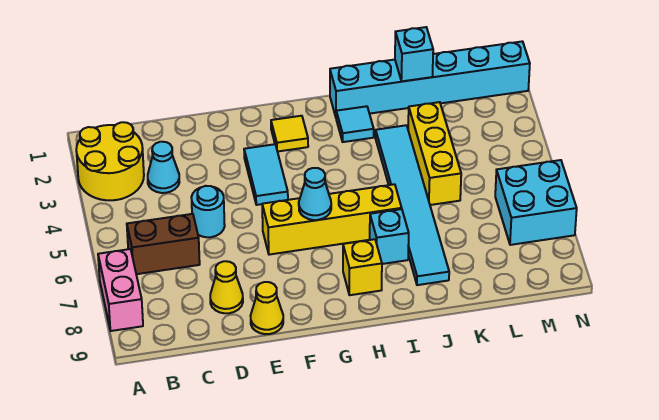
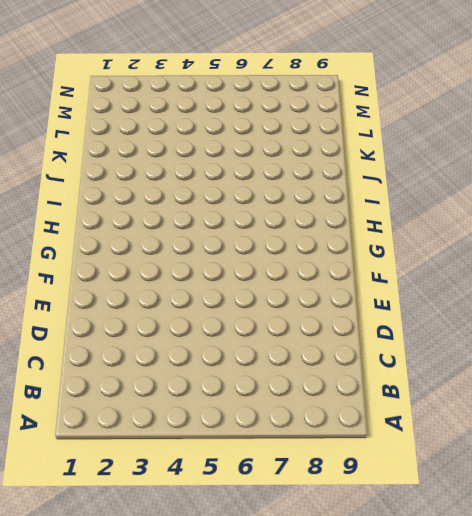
none -> yellow 2x2 round brick [76,122,144,200]
none -> pink 1x2 brick [98,249,143,331]
none -> brown 1x2 brick [127,214,200,274]

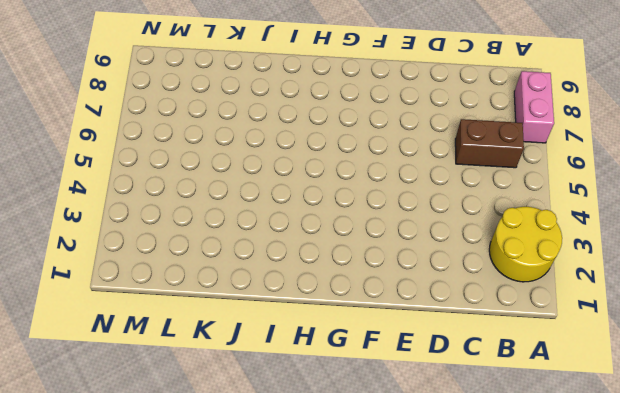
none -> cyan 1x1 cone [148,142,179,193]
none -> cyan 1x1 round brick [191,186,225,237]
none -> yellow 1x1 cone [210,261,243,313]

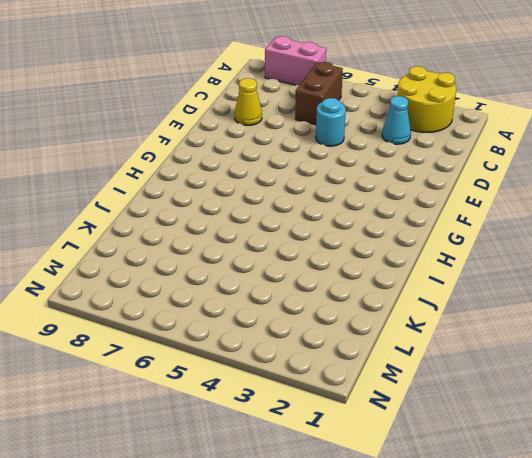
none -> yellow 1x1 cone [251,282,283,334]
none -> cyan 1x2 tile [244,144,288,205]
none -> yellow 1x4 brick [262,184,402,255]

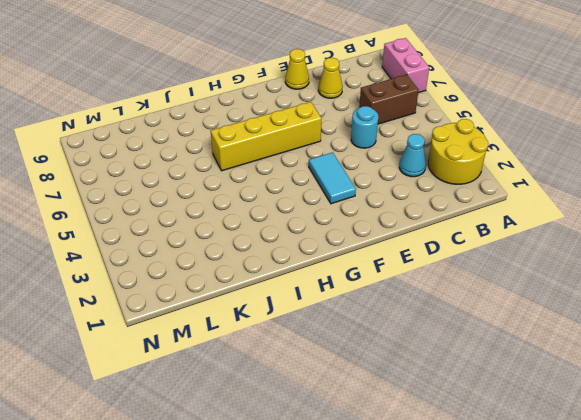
none -> yellow 1x1 tile [271,116,308,152]
none -> yellow 1x1 brick [343,239,382,295]
none -> cyan 1x6 brick [330,41,530,117]

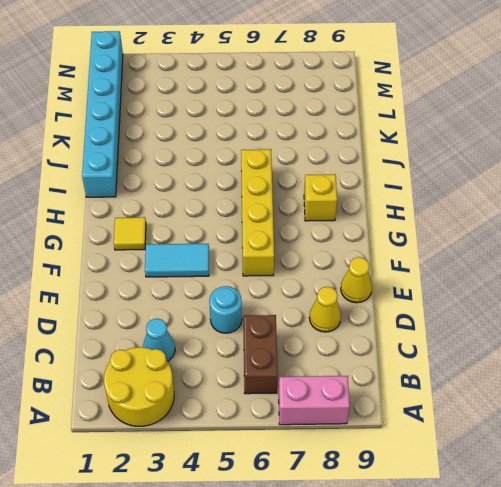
none -> cyan 1x1 tile [336,106,374,142]
none -> cyan 1x1 brick [370,209,409,264]
none -> cyan 1x6 tile [376,125,449,285]

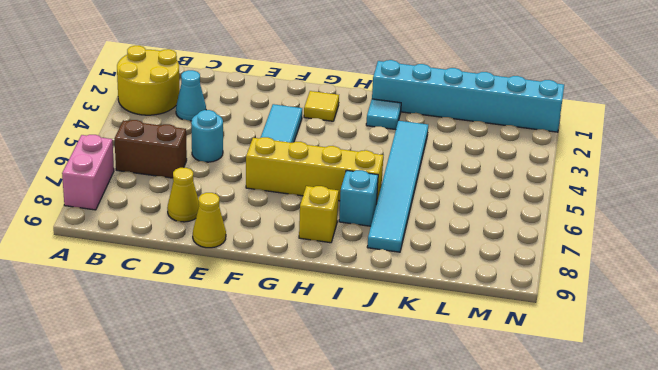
none -> yellow 1x3 brick [408,102,461,205]
none -> cyan 2x2 brick [495,160,577,245]
none -> cyan 1x1 cone [299,168,331,220]

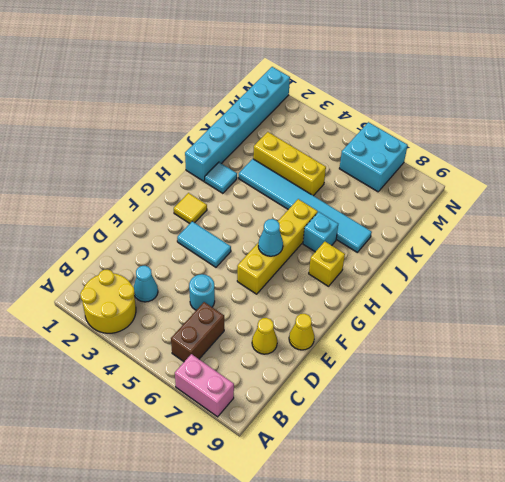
none -> cyan 1x1 brick [395,27,433,81]

